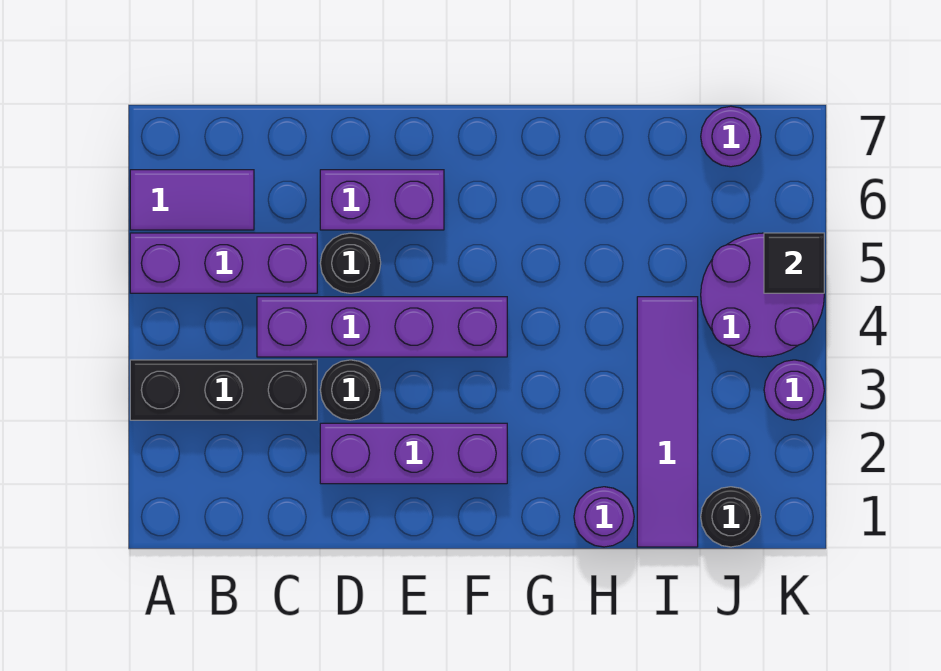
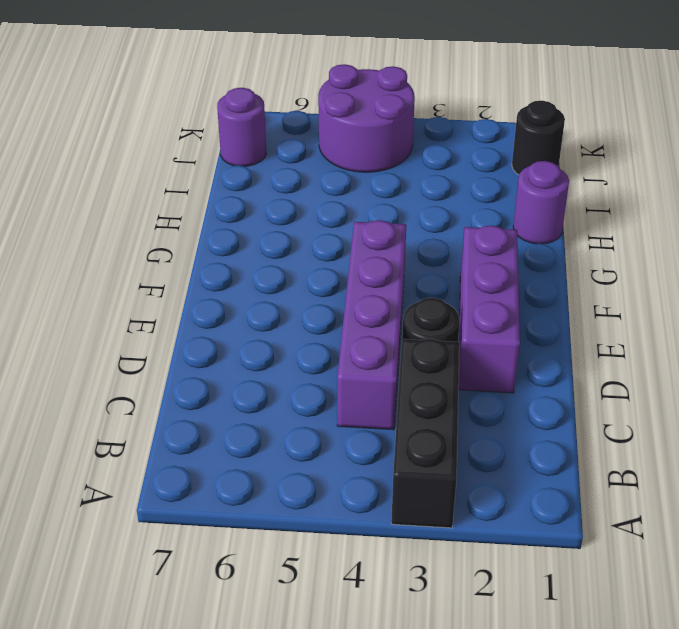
none -> purple 1x3 brick [130,233,317,293]
none -> purple 1x2 tile [130,170,254,230]
none -> black 1x1 round brick [320,233,381,293]

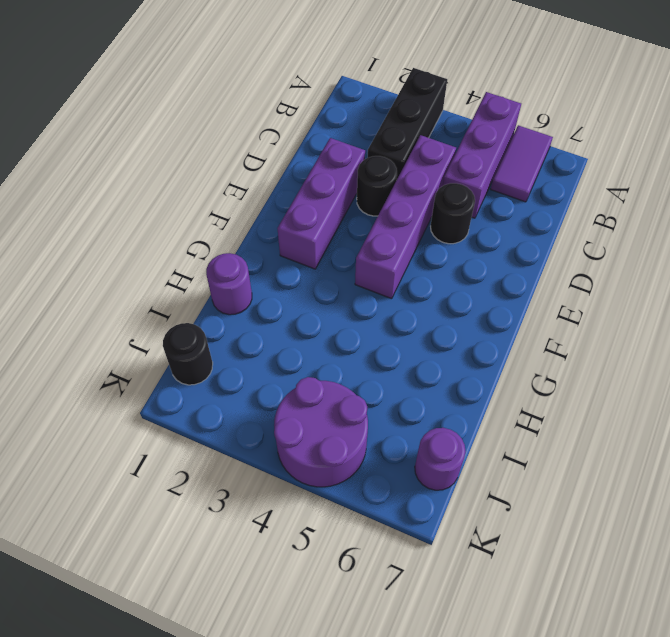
none -> purple 1x2 brick [320,170,444,230]
none -> purple 1x4 tile [637,297,698,547]
none -> purple 1x1 round brick [764,360,824,420]

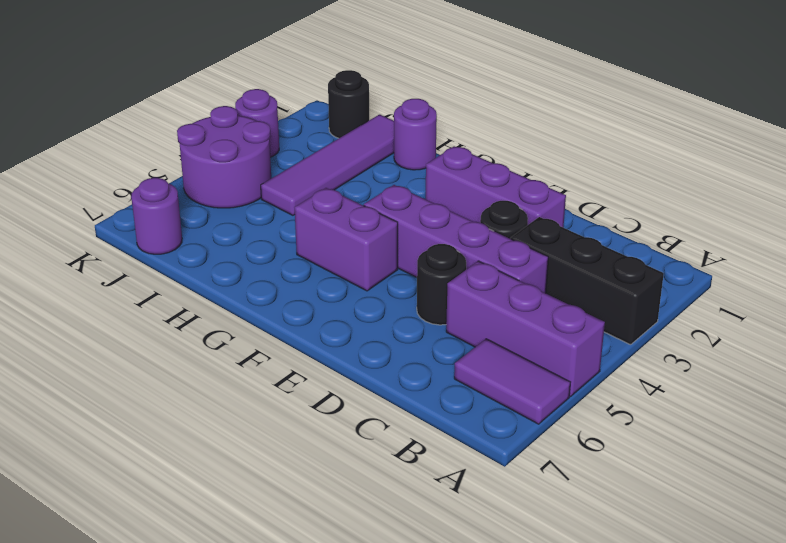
purple 1x2 brick [295,188,398,291] -> purple 1x2 brick moved to [320,170,444,230]
none -> black 1x1 tile [764,233,824,293]

